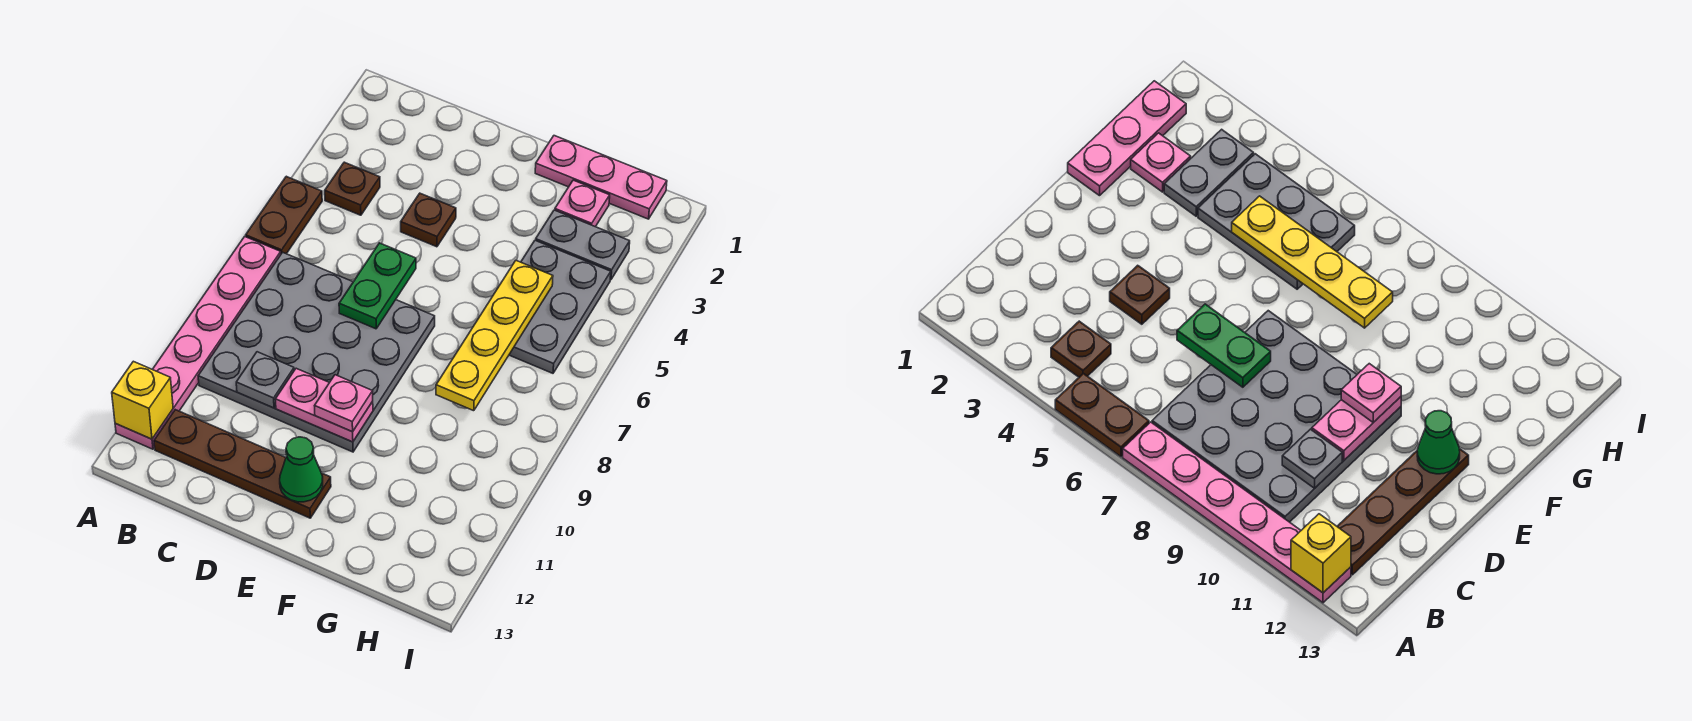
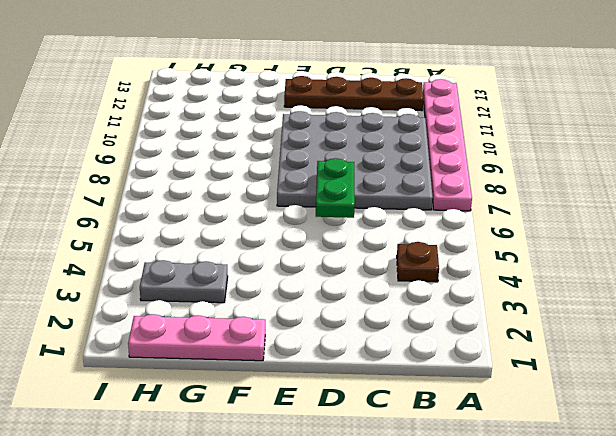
none -> brown 1x2 plate [246,176,322,254]
none -> brown 1x1 plate [401,193,456,247]
none -> pink 1x1 plate [555,180,610,227]

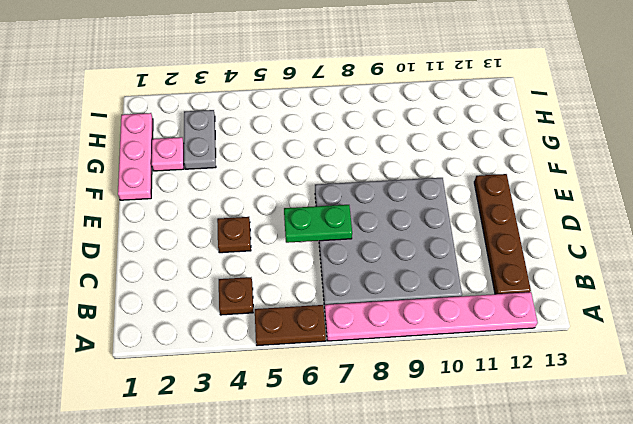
none -> grey 2x3 plate [509,240,611,373]
none -> yellow 1x1 brick [112,361,173,439]
none -> grey 1x1 plate [236,352,294,408]

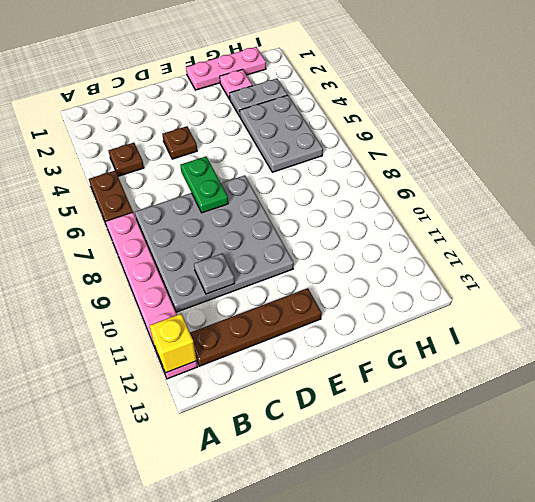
none -> pink 1x2 plate [275,368,373,442]
none -> green 1x1 cone [280,437,323,502]
none -> yellow 1x4 plate [436,260,553,411]

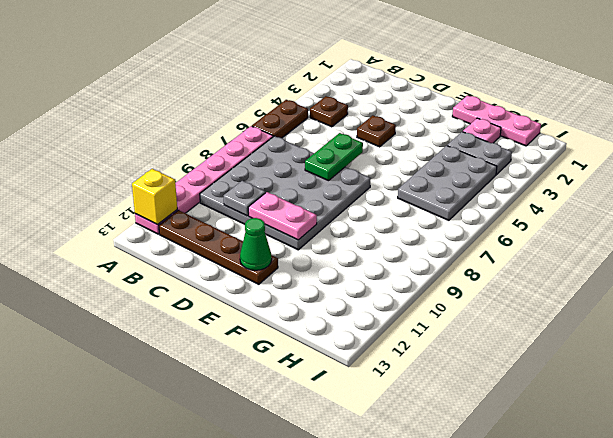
none -> yellow 1x4 plate [436,260,553,411]
none -> pink 1x1 plate [315,375,373,432]

